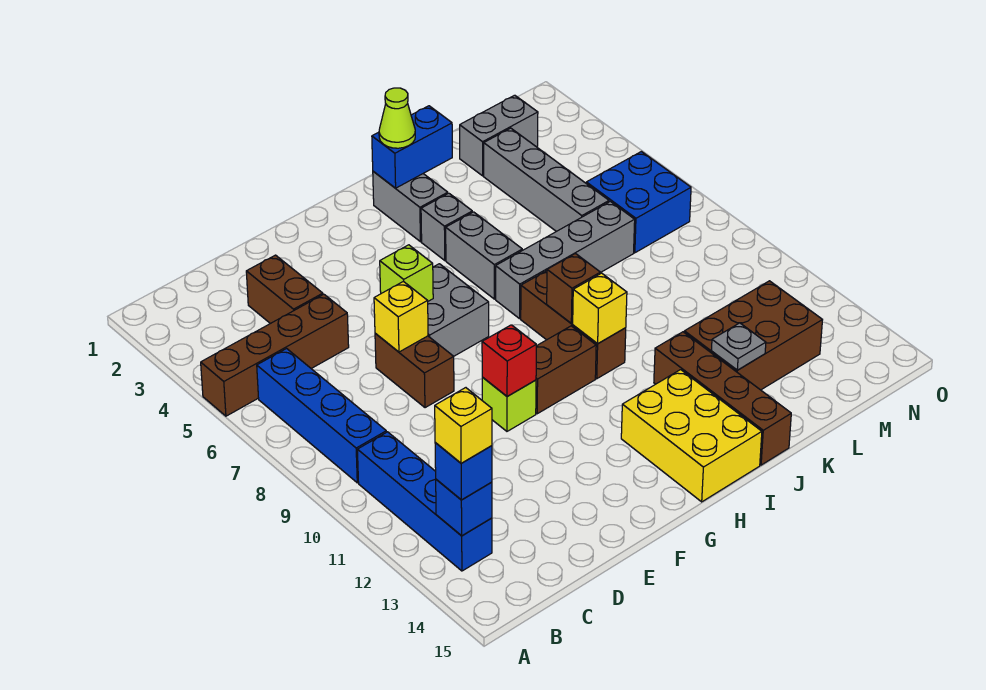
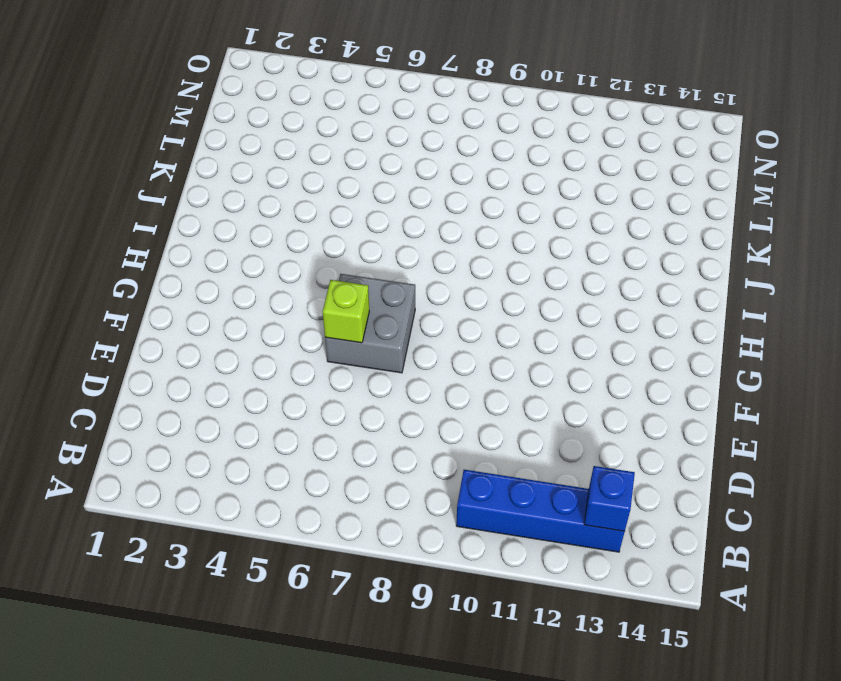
none -> brown 1x4 brick [201,294,349,416]
none -> blue 1x4 brick [257,349,386,483]
none -> brown 1x2 brick [246,255,323,324]
none -> brown 1x2 brick [375,333,454,408]

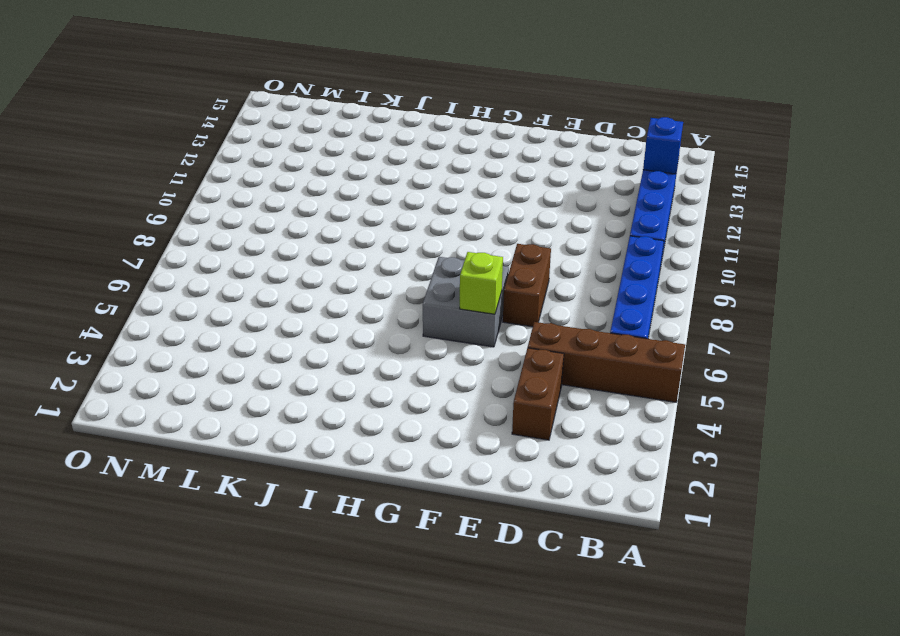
none -> lime 1x1 brick [482,377,536,431]
none -> brown 1x2 brick [536,326,596,414]
none -> yellow 2x3 brick [621,370,762,502]
none -> grey 1x2 brick [373,171,448,242]

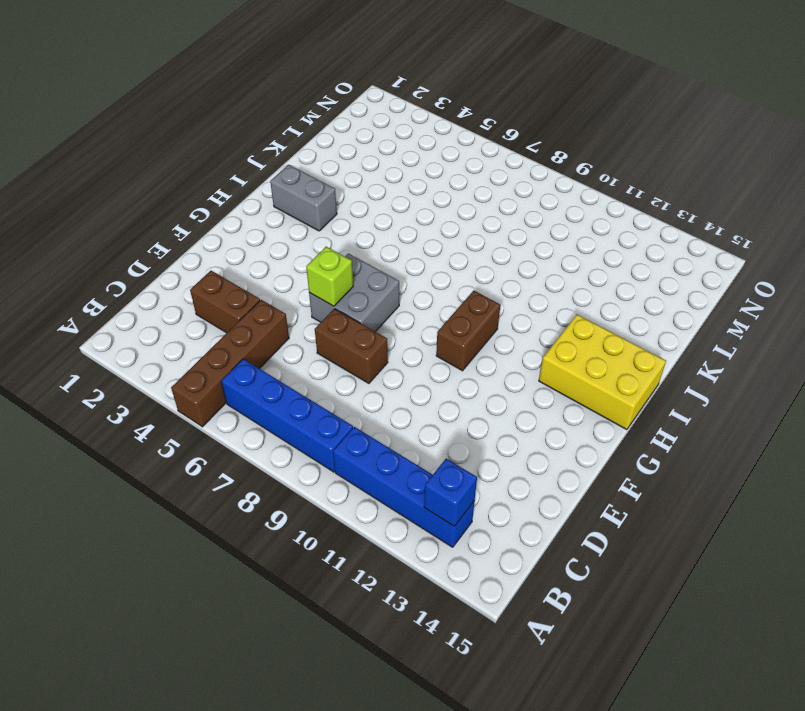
none -> lime 1x1 brick [482,377,536,431]
none -> grey 1x1 brick [421,193,472,261]
none -> grey 1x2 brick [446,212,522,299]
none -> grey 1x4 brick [496,201,635,319]

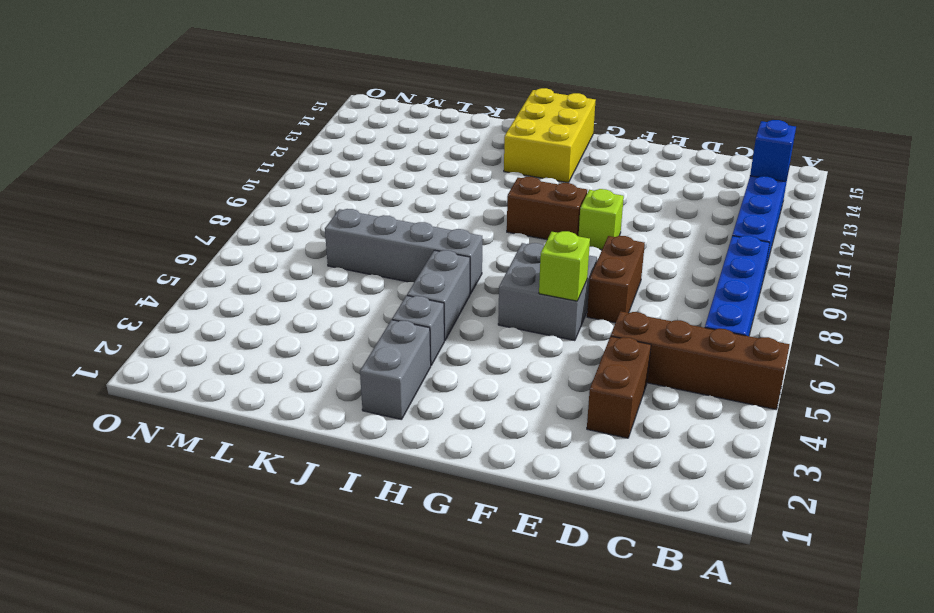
none -> brown 1x3 brick [521,271,626,379]
none -> brown 1x4 brick [654,332,791,465]
none -> brown 2x3 brick [684,281,822,390]
none -> grey 1x2 brick [460,95,538,176]

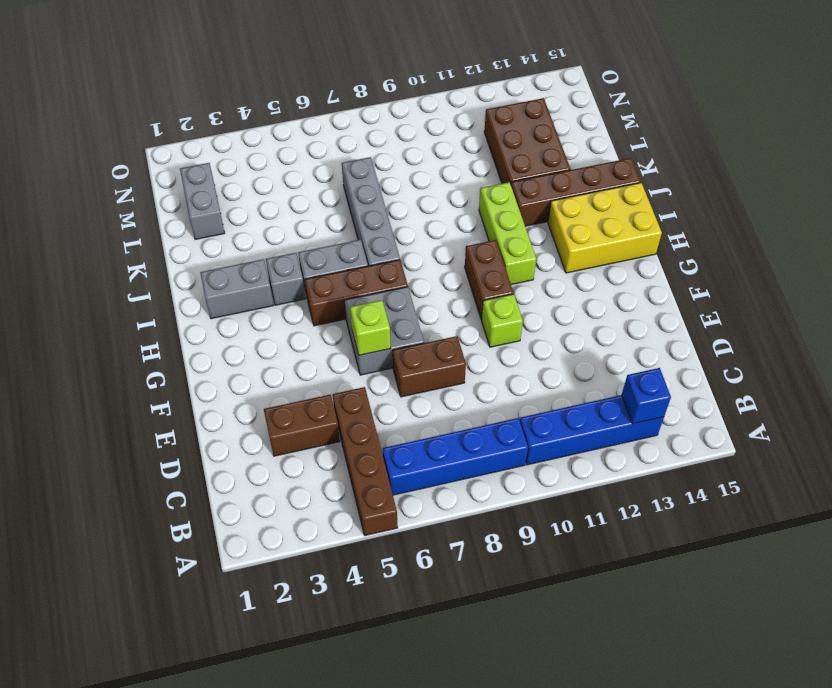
brown 1x3 brick [305,260,408,326] -> brown 1x3 brick moved to [521,271,626,379]
lime 1x3 brick [479,182,536,284] -> none
none -> grey 1x4 brick [484,128,609,232]
none -> blue 2x2 brick [586,152,691,253]
none -> yellow 1x1 brick [374,281,428,352]
none -> red 1x1 brick [482,325,536,397]

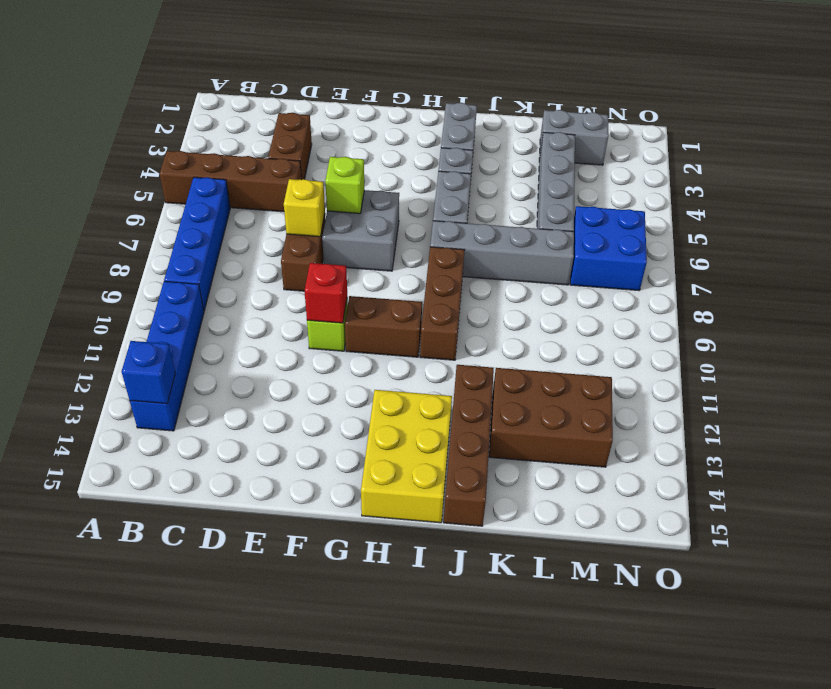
none -> blue 1x2 brick [372,106,452,188]
none -> brown 1x1 brick [547,254,600,323]
none -> yellow 1x1 brick [573,273,627,344]
none -> grey 1x1 plate [711,323,766,370]

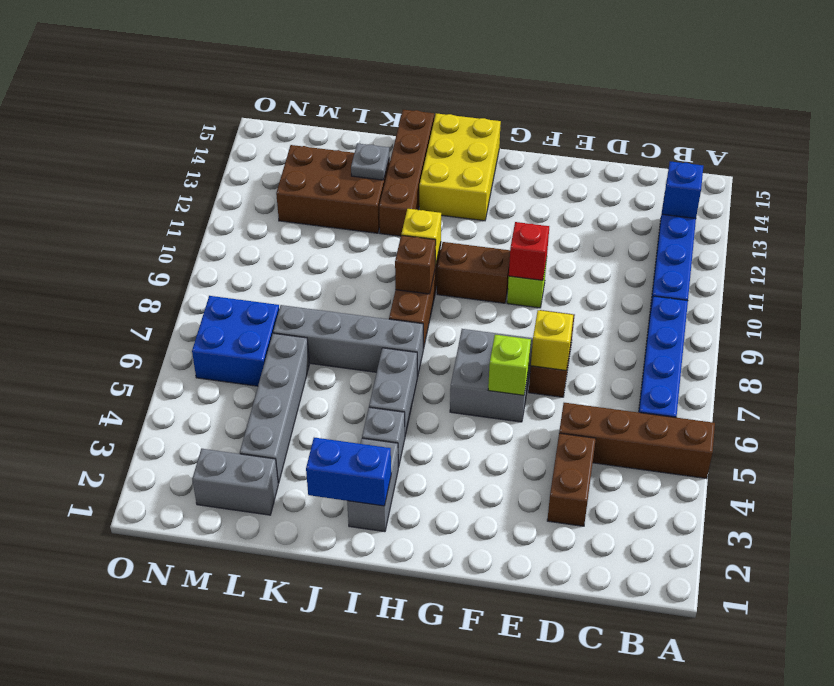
none -> blue 1x1 brick [435,443,492,500]
none -> lime 1x1 cone [379,88,415,148]
none -> yellow 1x1 brick [435,388,492,463]

